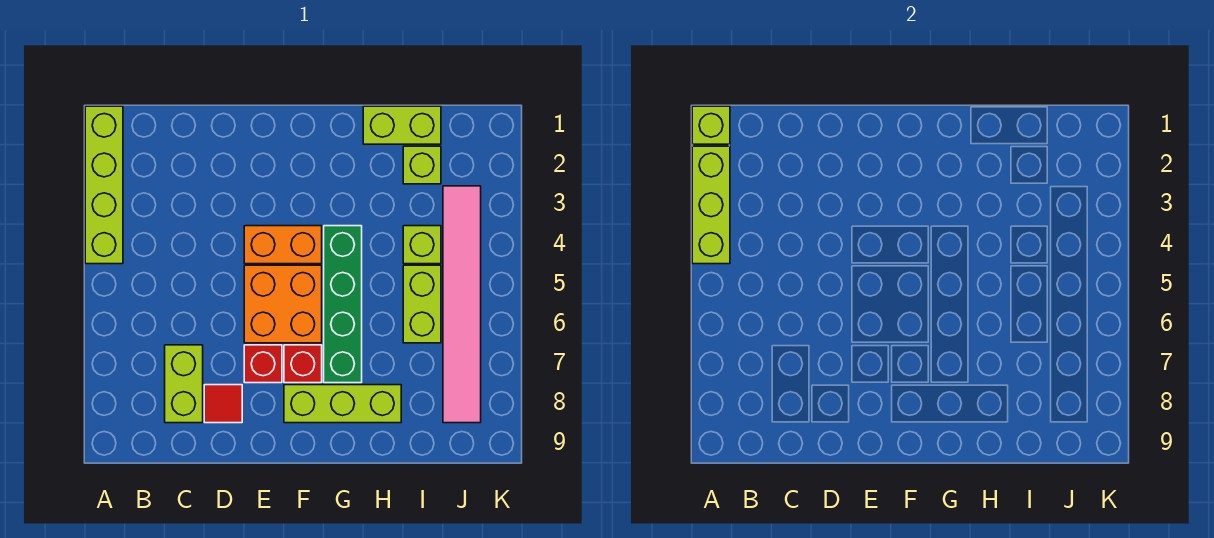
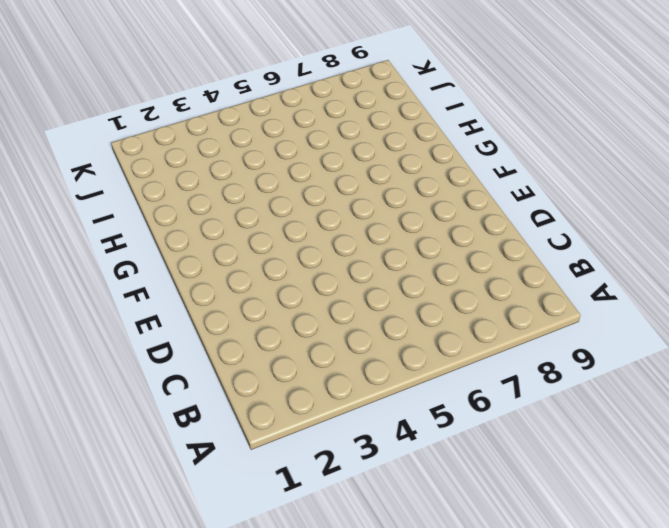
none -> lime 1x4 brick [85,106,123,264]
none -> lime 1x2 brick [165,345,203,423]
none -> red 1x1 tile [204,385,242,423]

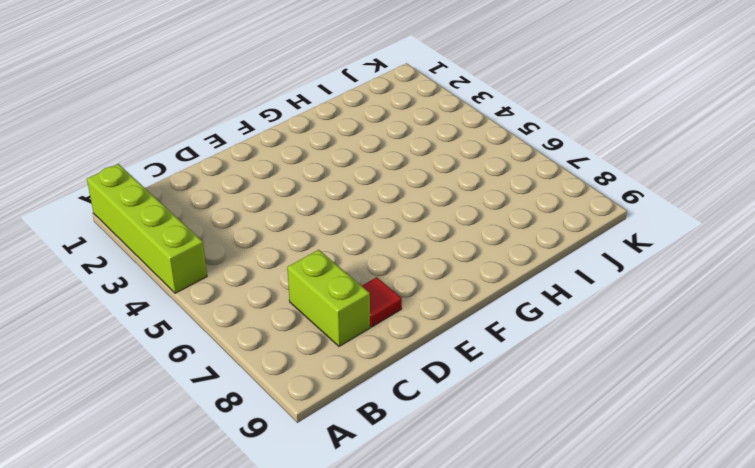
none -> orange 1x2 brick [244,226,322,264]
none -> orange 2x2 brick [244,265,322,343]
none -> red 1x1 brick [244,345,282,383]

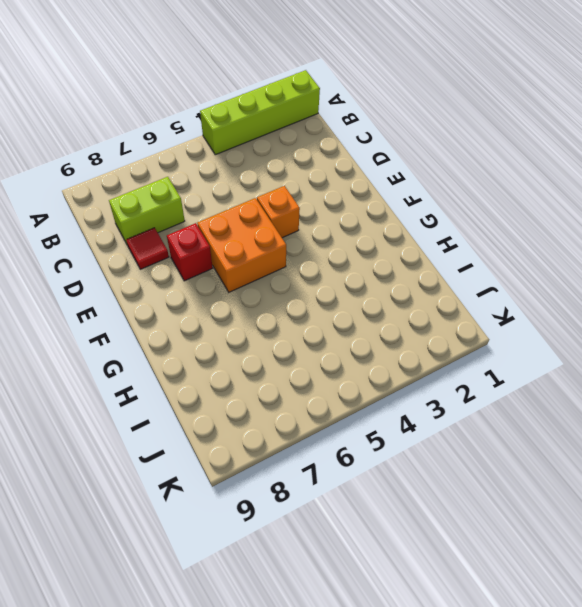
orange 1x1 brick [257,186,300,238] -> orange 1x2 brick [244,226,322,264]
none -> red 1x1 brick [284,345,322,383]
none -> lime 1x3 brick [284,385,401,423]
none -> green 1x4 brick [324,226,362,383]

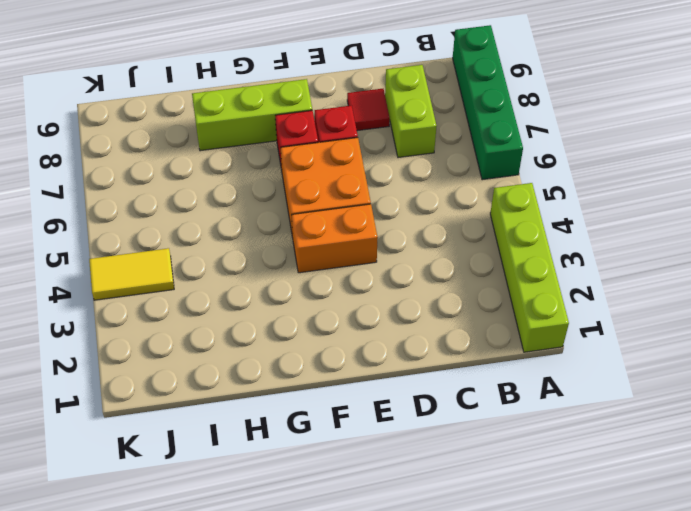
green 1x4 brick [453,25,523,180] -> green 1x4 brick moved to [324,226,362,383]
yellow 1x2 tile [89,248,174,300] -> pink 1x6 tile [443,186,481,423]
none -> lime 1x2 brick [363,106,441,144]
none -> lime 1x1 brick [403,146,441,184]
none -> lime 1x1 brick [403,226,441,264]

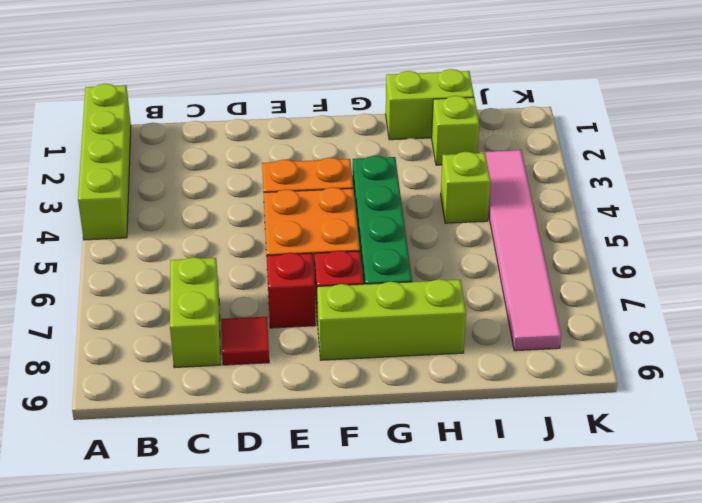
none -> lime 1x2 brick [403,265,441,343]
none -> lime 1x1 brick [692,106,730,144]
none -> lime 1x3 brick [692,146,730,264]

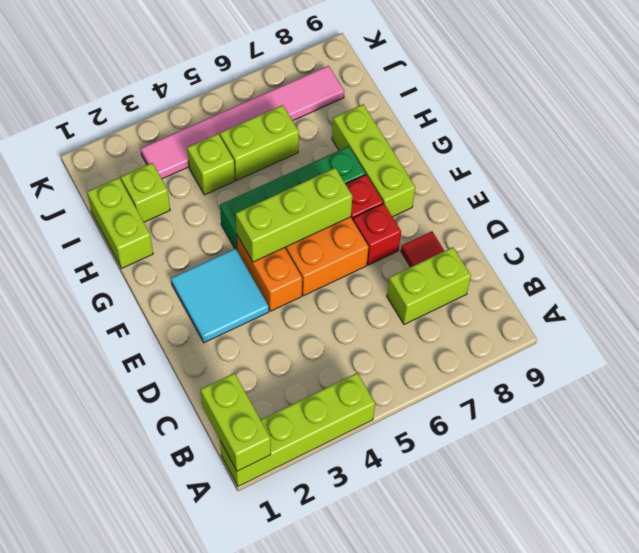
lime 1x2 brick [200,373,271,471] -> lime 1x1 brick [692,106,730,144]
cyan 2x2 tile [171,248,269,343] -> none
lime 1x3 brick [236,168,352,262] -> lime 1x3 brick moved to [692,146,730,264]

